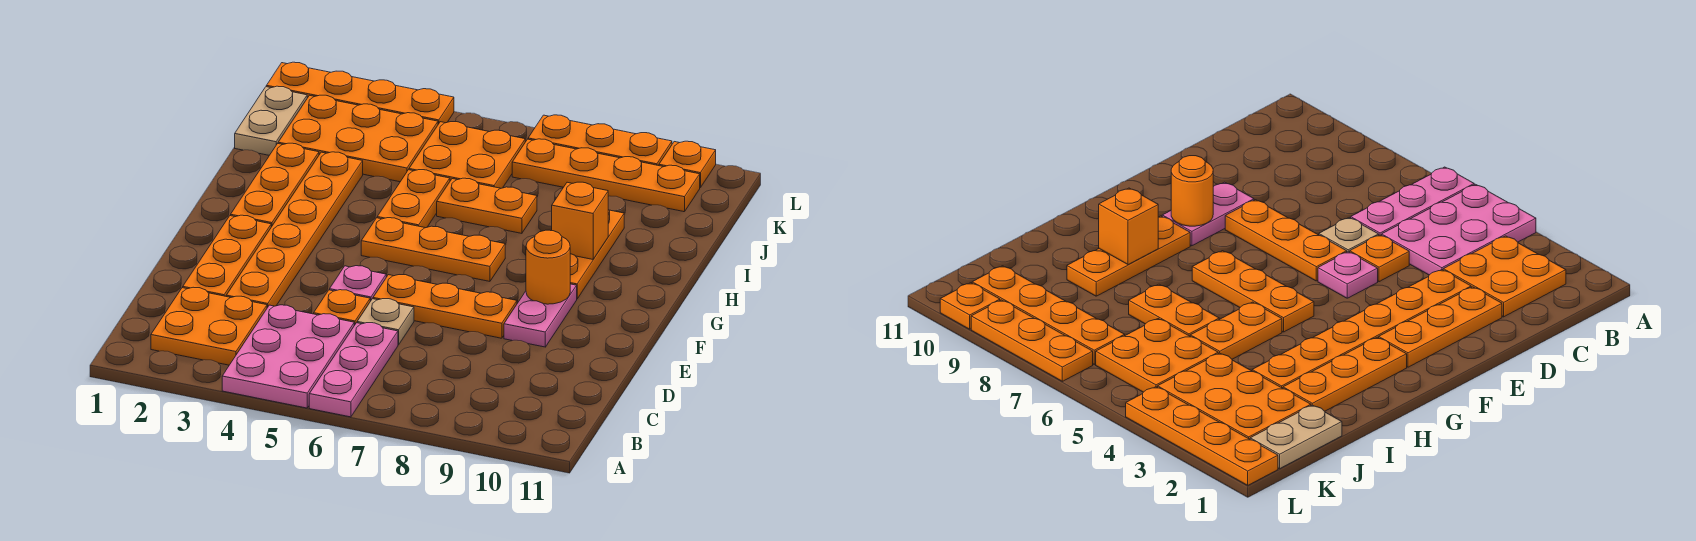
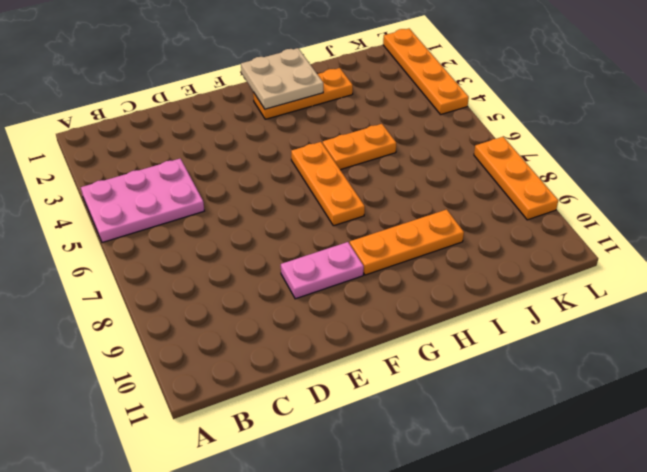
tan 2x2 plate [241,48,323,109] -> none
none -> pink 1x3 plate [309,323,398,417]
none -> orange 2x2 plate [151,287,267,365]
none -> orange 1x3 plate [183,215,271,296]

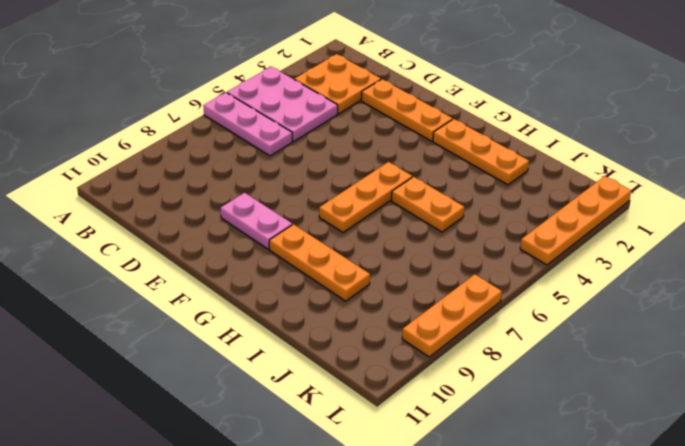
none -> orange 1x6 plate [226,152,363,308]
none -> orange 1x1 plate [314,290,370,325]
none -> tan 1x1 plate [357,299,414,345]

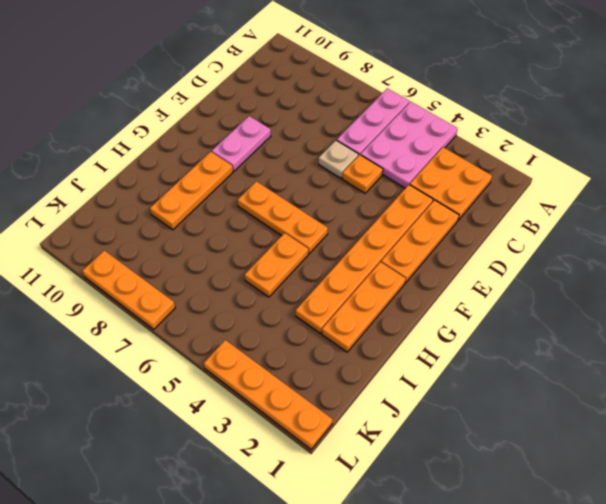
none -> pink 1x1 plate [330,266,386,301]
none -> orange 1x3 plate [373,275,517,338]
none -> orange 1x2 plate [437,178,537,233]

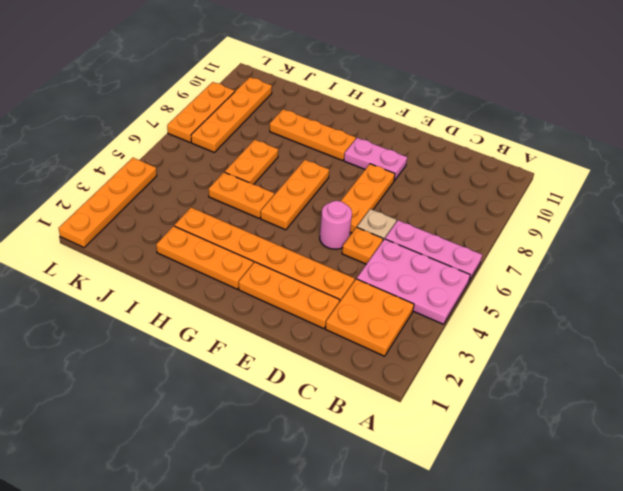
pink 1x1 round brick [320,201,352,249] -> pink 1x1 plate [330,266,386,301]
none -> tan 1x2 plate [235,86,307,155]
none -> orange 2x3 plate [278,95,438,182]
none -> orange 2x2 plate [409,122,525,188]

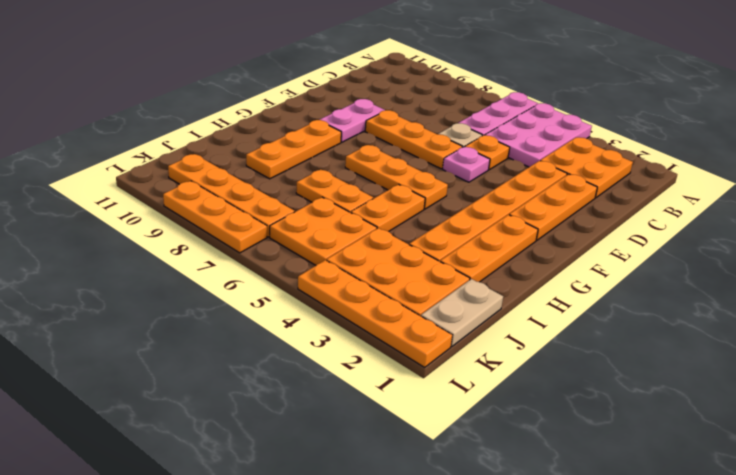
none -> orange 1x1 plate [659,141,716,188]
none -> orange 1x1 round brick [526,230,570,304]
none -> orange 1x1 brick [552,182,608,259]

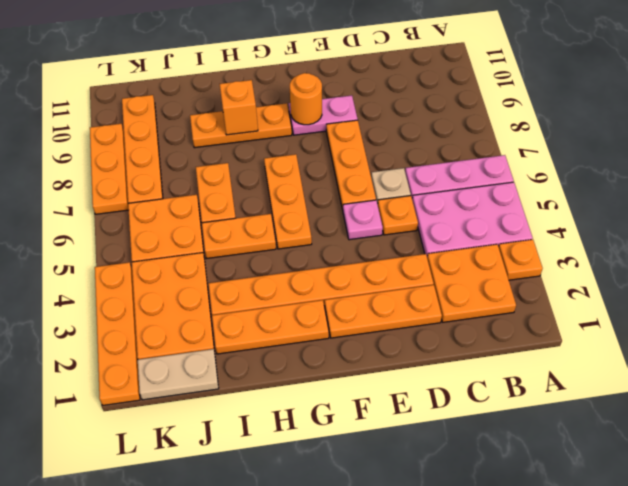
orange 1x1 plate [499,239,543,280] -> orange 1x1 plate moved to [659,141,716,188]

